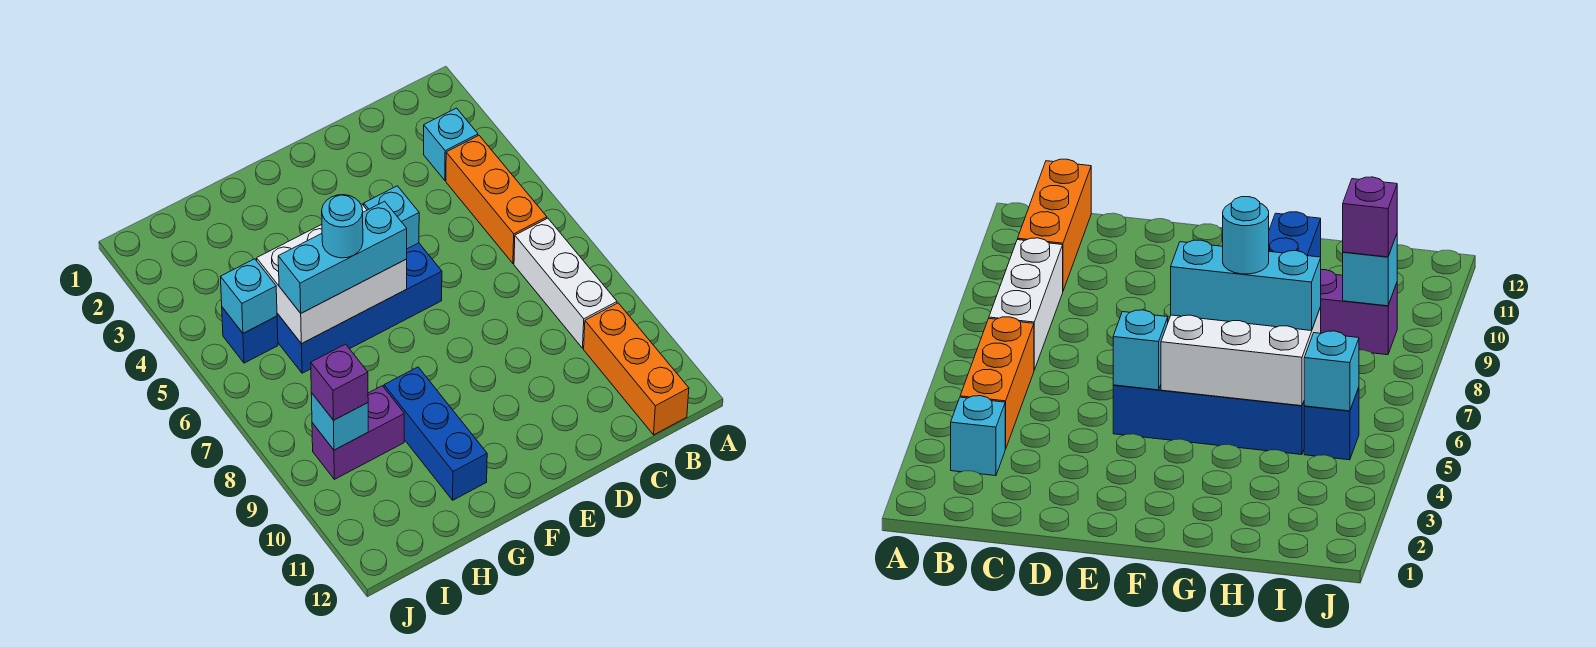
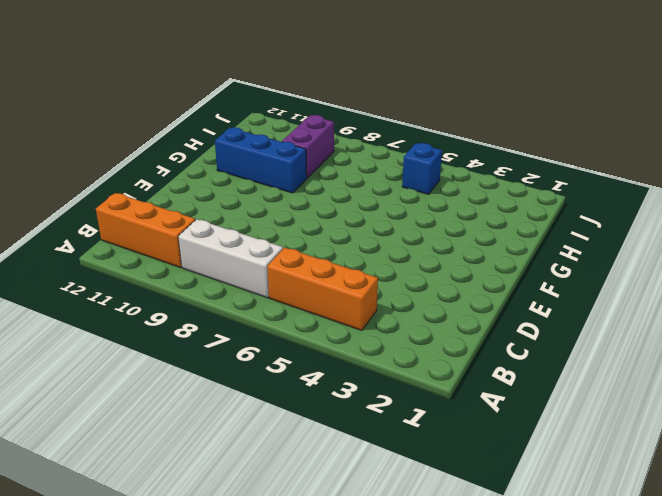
none -> cyan 1x1 brick [424,108,478,180]
none -> blue 2x4 brick [277,243,442,373]
none -> cyan 1x1 brick [364,186,419,249]

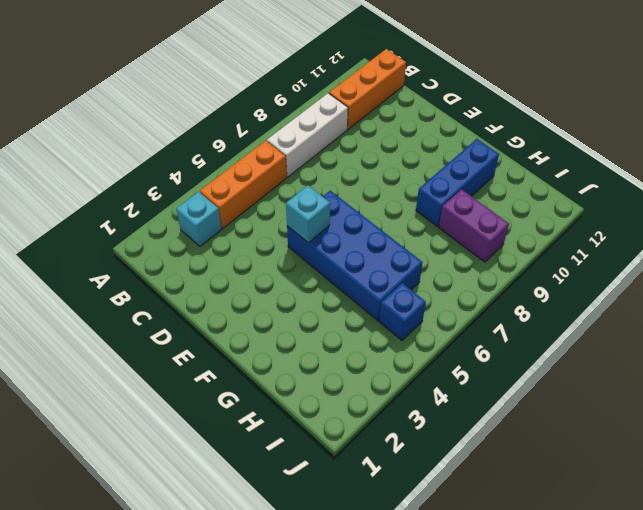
none -> white 2x3 brick [257,204,407,344]
none -> cyan 1x1 brick [221,259,277,333]
none -> cyan 1x1 brick [311,393,368,450]

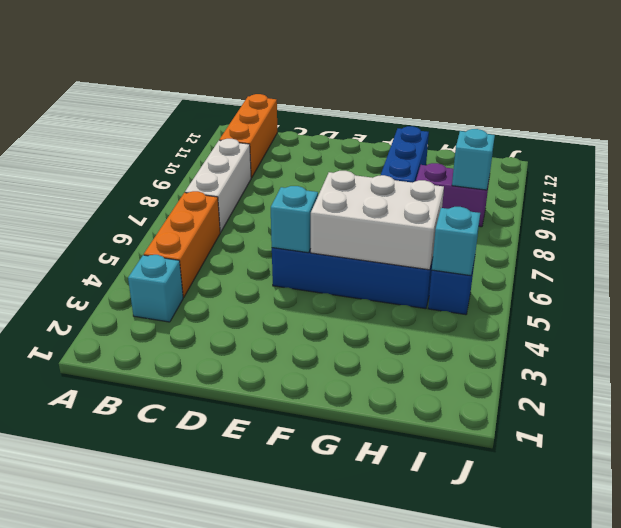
none -> cyan 1x3 brick [278,201,407,313]
none -> purple 1x1 brick [311,344,368,420]
none -> cyan 1x1 round brick [322,195,363,258]

